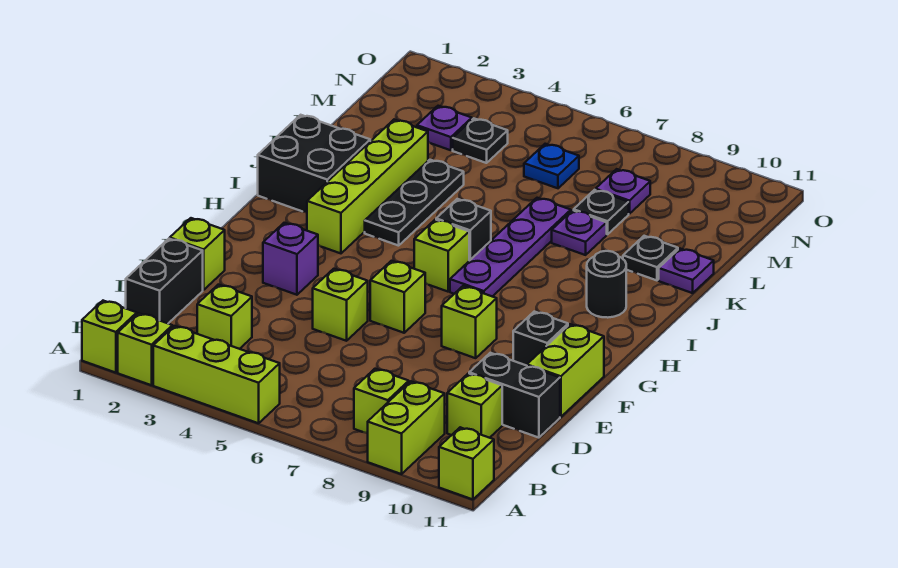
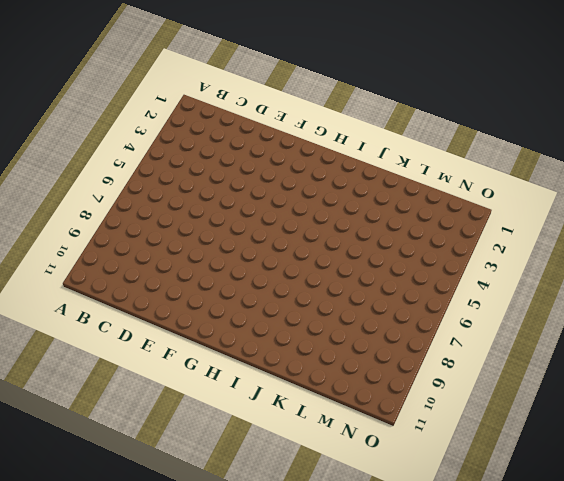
none -> lime 1x1 brick [82,301,137,373]
none -> lime 1x1 brick [118,313,172,385]
none -> lime 1x3 brick [153,326,280,423]
none -> lime 1x2 brick [368,381,445,474]

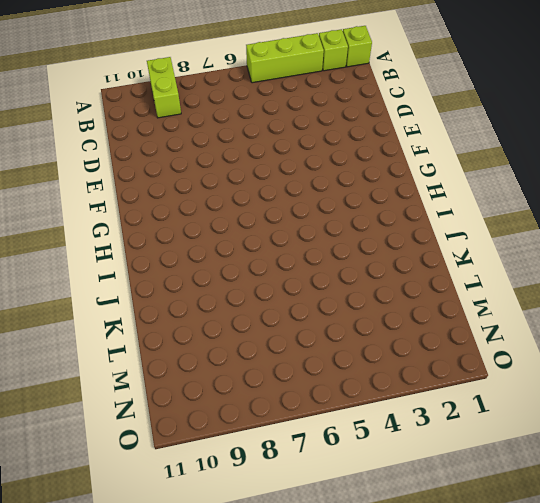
none -> lime 1x1 brick [439,427,494,499]
none -> lime 1x1 brick [354,369,409,434]
none -> black 1x2 brick [126,239,203,323]
none -> lime 1x1 brick [197,285,252,349]

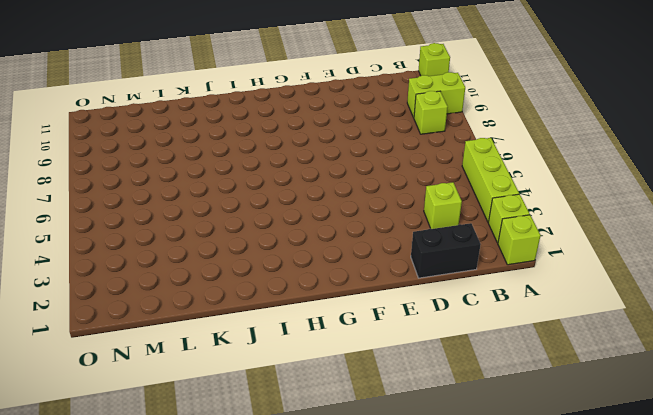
none -> lime 1x1 brick [447,373,502,438]
none -> black 1x2 brick [469,353,560,438]
none -> lime 1x1 brick [170,218,225,290]
none -> lime 1x1 brick [313,269,368,341]

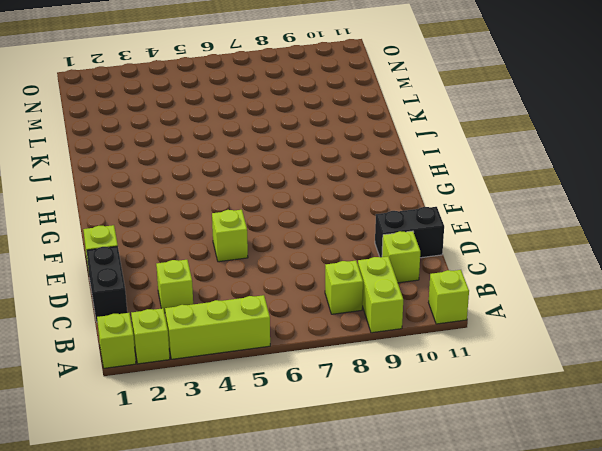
none -> lime 1x2 brick [527,324,604,417]
none -> purple 1x1 brick [263,223,318,295]
none -> lime 1x1 brick [370,261,425,333]
none -> lime 1x1 brick [442,286,497,358]

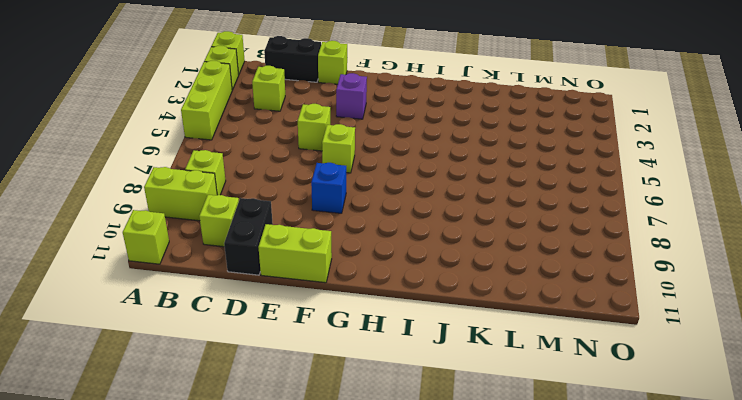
blue 1x1 brick [311,163,346,213] -> lime 1x1 brick [442,286,497,358]
none -> black 1x1 brick [513,312,568,366]
none -> lime 1x4 brick [307,120,428,253]
none -> lime 1x1 brick [414,219,469,292]
none -> purple 1x4 plate [450,198,571,296]

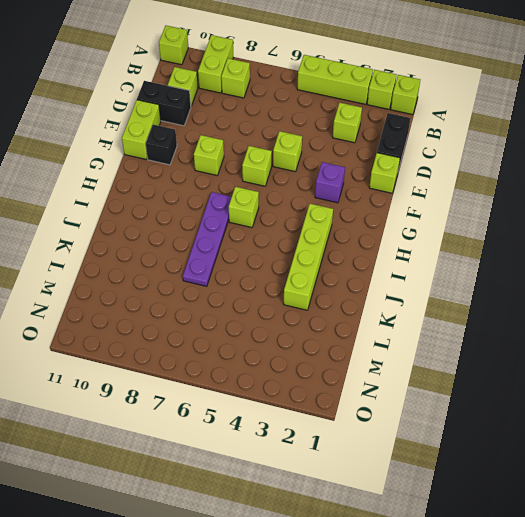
none -> black 2x2 brick [258,115,370,213]
none -> black 1x3 plate [365,160,464,246]
none -> black 1x1 brick [436,199,491,261]
none -> black 1x1 round brick [587,251,626,318]

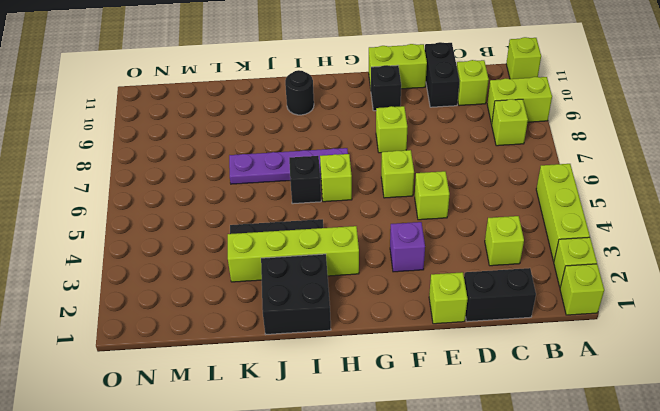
none -> purple 1x1 plate [552,210,607,255]
none -> black 1x1 plate [623,236,678,280]
none -> purple 1x1 plate [659,249,714,293]
none -> black 1x1 plate [574,190,629,234]

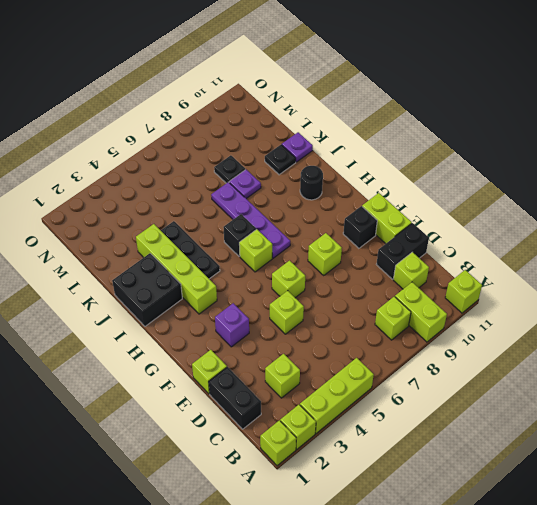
none -> purple 1x1 plate [417,106,472,150]
none -> black 1x1 plate [453,118,508,163]
none -> blue 1x1 plate [524,144,579,188]
none -> purple 1x1 plate [596,169,650,214]

